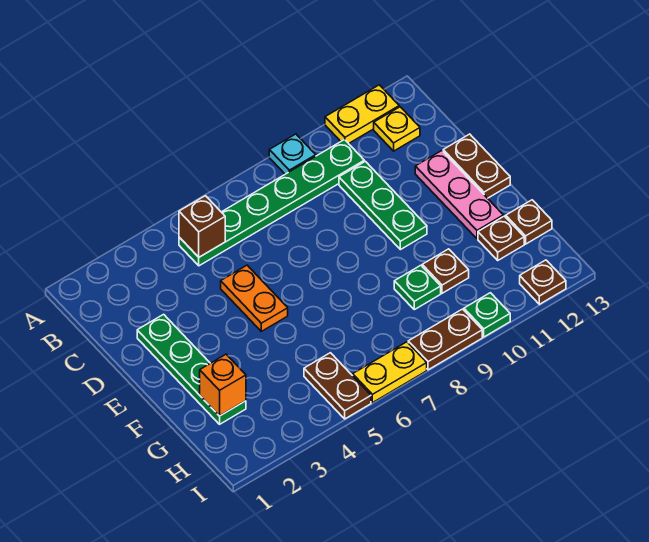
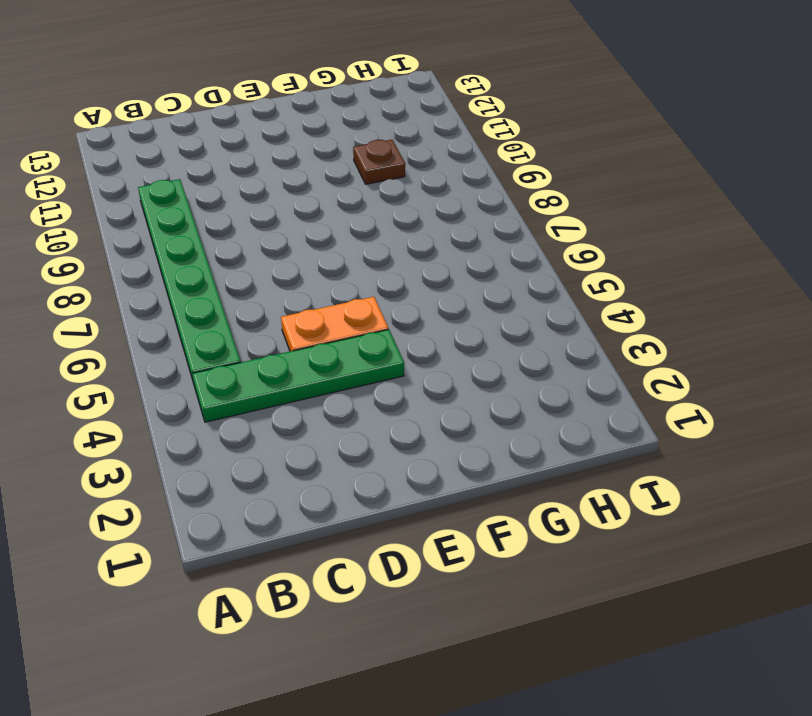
green 1x4 plate [192,329,404,422] -> green 1x4 plate moved to [137,314,246,424]
none -> cyan 1x1 plate [269,134,316,174]
none -> yellow 1x2 plate [325,85,399,143]
none -> yellow 1x1 plate [374,107,420,151]

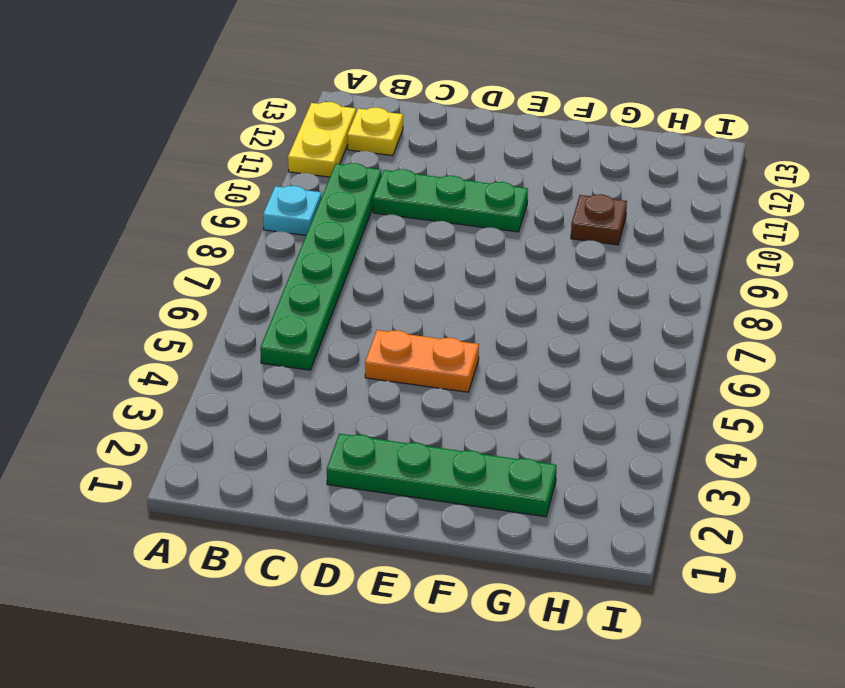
none -> pink 1x3 plate [415,151,503,239]
none -> brown 1x2 plate [443,134,510,198]
none -> green 1x1 plate [394,265,441,310]

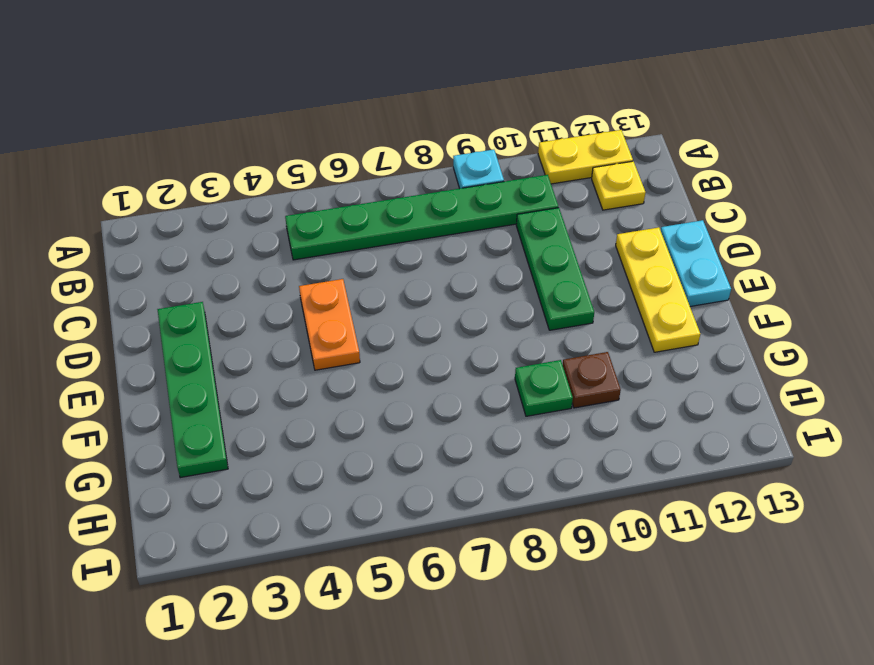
yellow 1x3 plate [616,227,700,352] -> pink 1x3 plate [415,151,503,239]
cyan 1x2 plate [661,220,731,307] -> brown 1x2 plate [443,134,510,198]
none -> brown 1x1 plate [478,216,524,260]
none -> brown 1x1 plate [506,200,552,244]
none -> brown 1x2 plate [304,353,371,419]

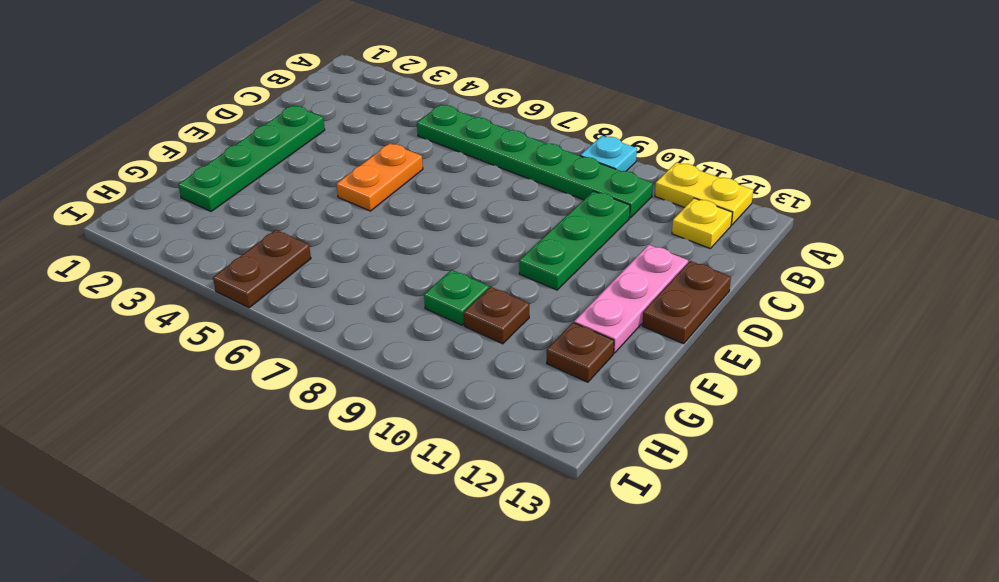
none -> brown 1x1 plate [506,200,552,244]
none -> yellow 1x2 plate [353,342,427,403]
none -> brown 1x2 plate [408,309,482,370]

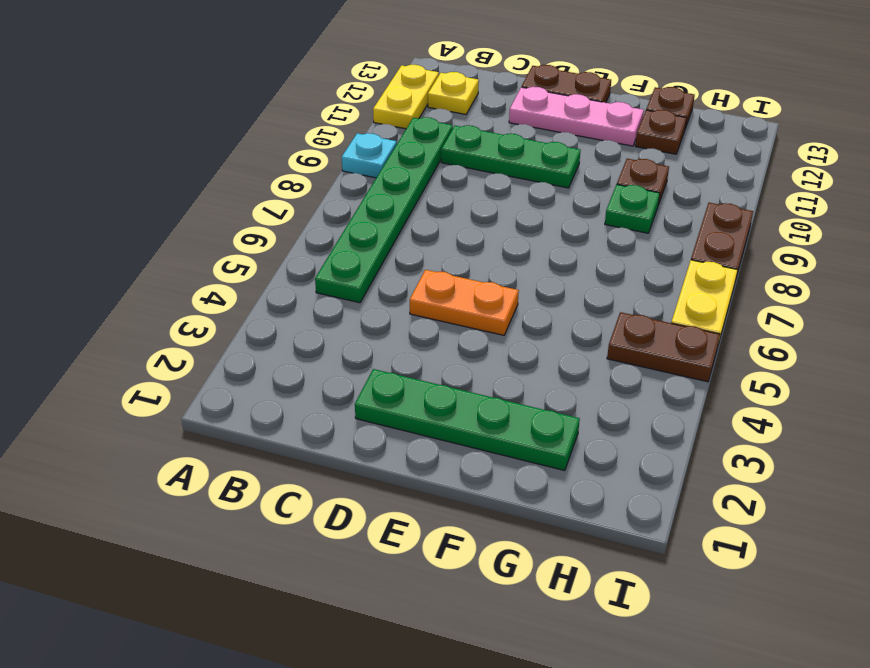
none -> green 1x1 plate [464,293,510,337]
none -> brown 1x1 plate [520,260,566,304]
none -> brown 1x1 brick [179,196,225,257]

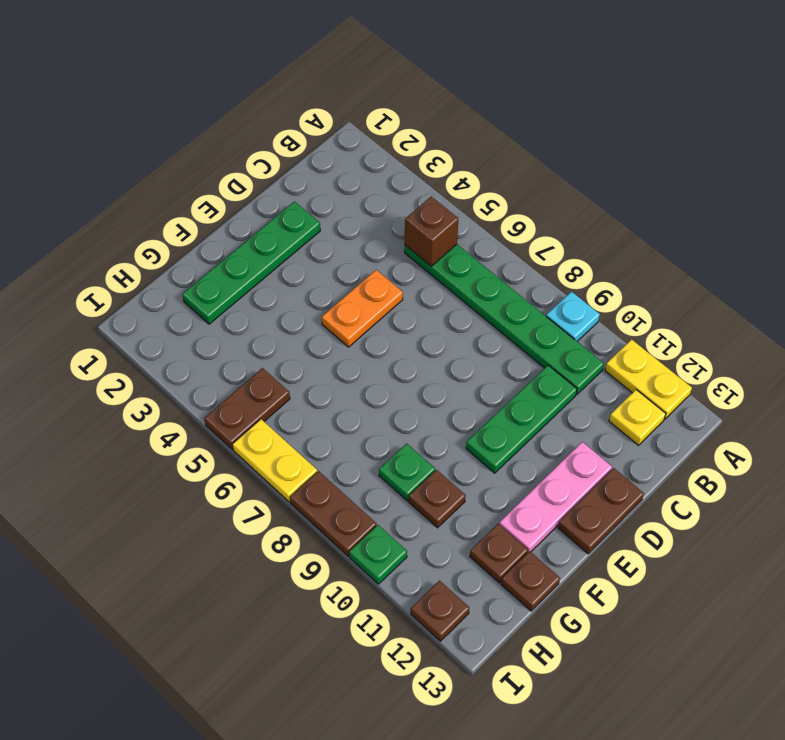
none -> orange 1x1 brick [200,354,246,416]

